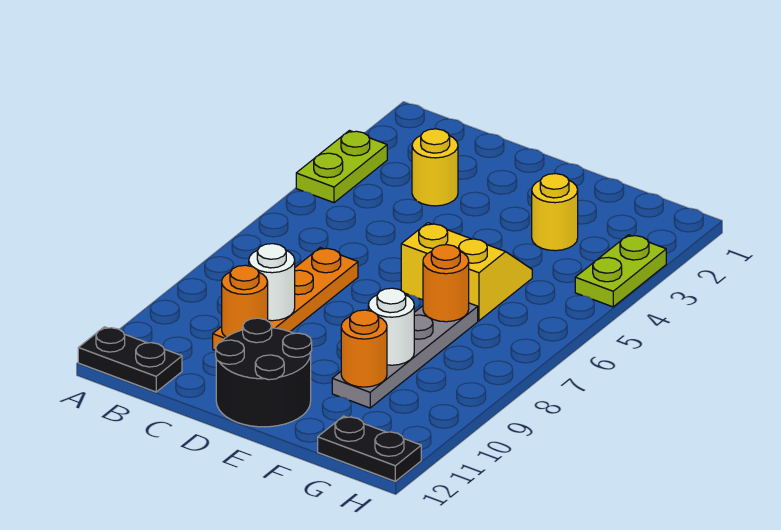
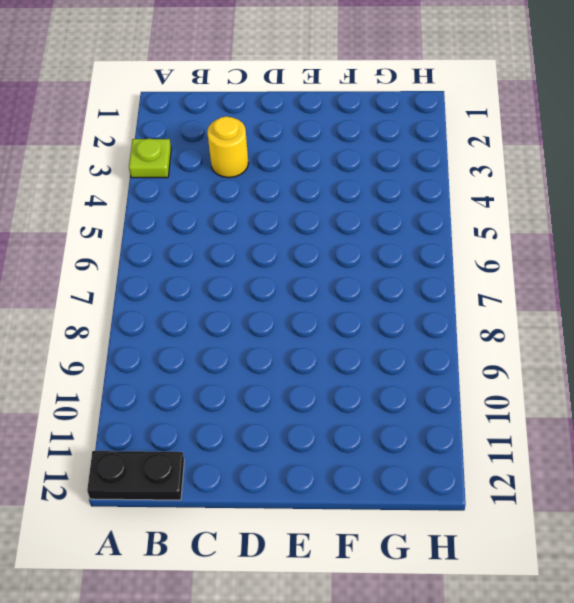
lime 1x1 plate [129,138,171,178] -> lime 1x2 plate [296,131,387,203]
none -> orange 1x4 plate [213,248,358,350]
none -> black 2x2 round brick [216,318,312,427]
none -> yellow 2x2 slope [401,223,532,321]

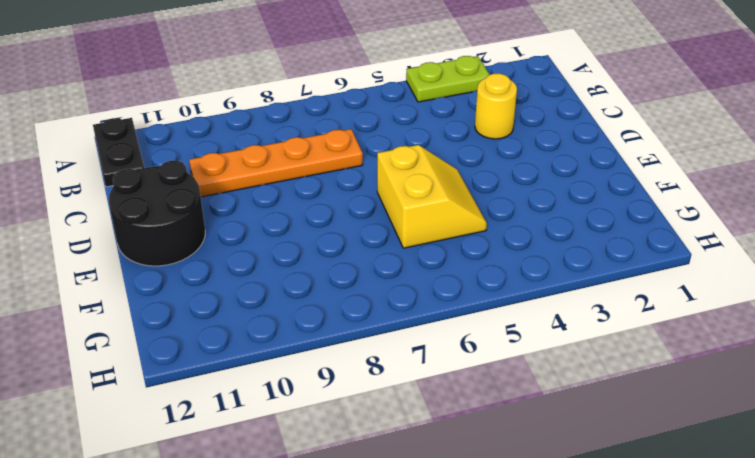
none -> yellow 1x1 round brick [532,174,578,251]
none -> grey 1x4 plate [332,303,478,408]
none -> black 1x2 plate [318,416,421,481]

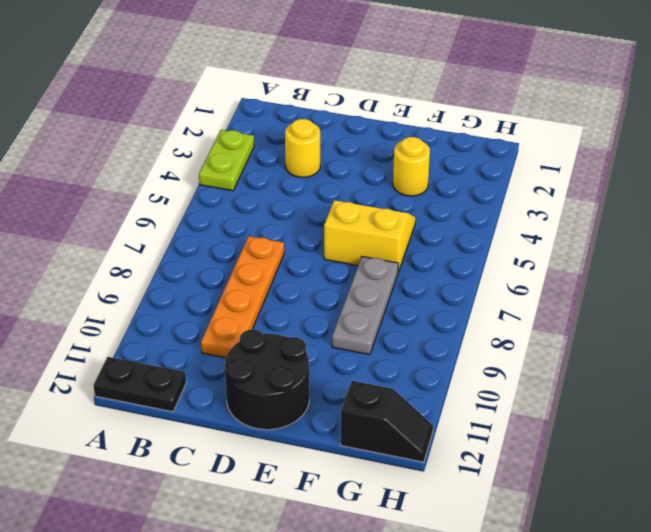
grey 1x3 plate [332,257,398,355] -> grey 1x4 plate [332,303,478,408]
black 1x2 slope [341,381,433,462] -> black 1x2 plate [318,416,421,481]
none -> lime 1x2 plate [575,235,666,307]
none -> white 1x1 round brick [249,244,295,321]
none -> orange 1x1 round brick [222,265,268,337]

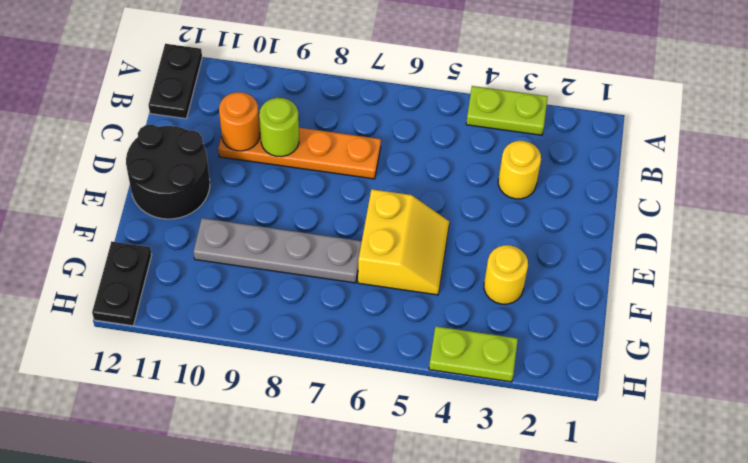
lime 1x1 round brick [259,98,299,157] -> white 1x1 round brick [249,244,295,321]
none -> orange 1x1 round brick [423,245,469,322]
none -> white 1x1 round brick [368,288,414,365]
none -> orange 1x1 round brick [341,310,387,387]

